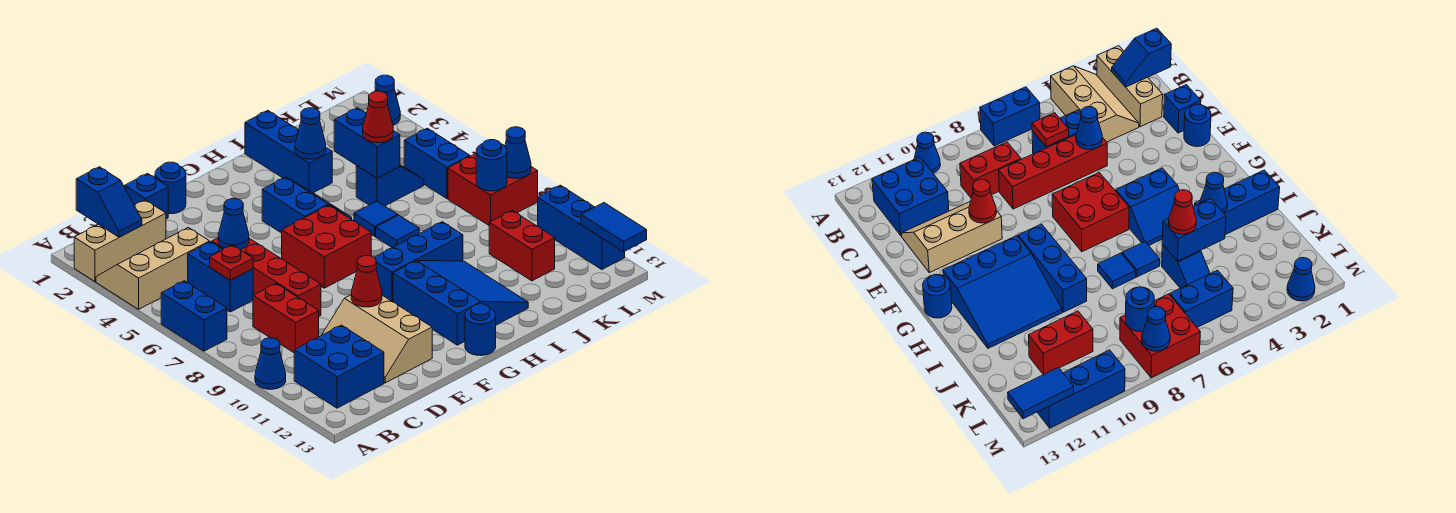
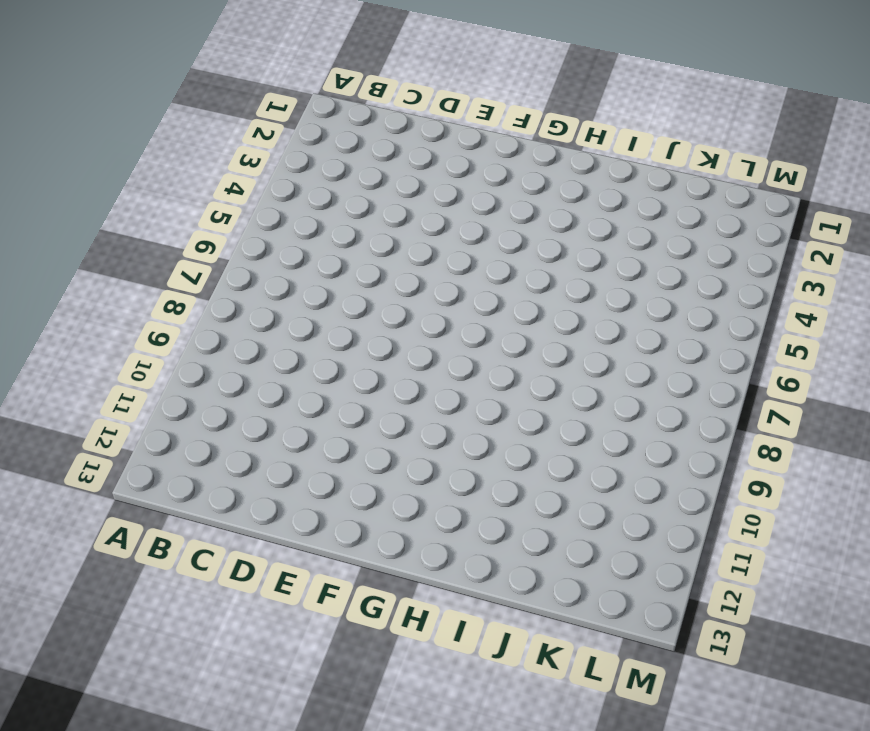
none -> tan 1x3 brick [74,200,166,282]
none -> tan 2x3 slope [96,227,210,309]
none -> blue 1x2 brick [161,281,227,351]
none -> blue 1x1 cone [255,338,286,389]

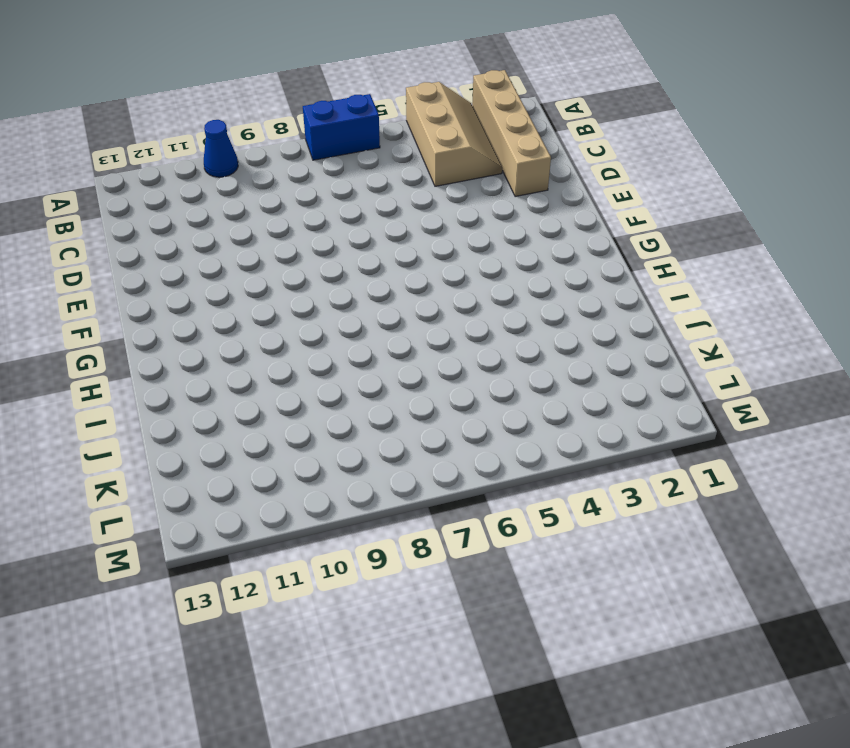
tan 1x4 brick [472,70,551,197] -> tan 1x3 brick [74,200,166,282]
none -> blue 2x2 brick [294,325,384,408]
none -> blue 1x2 brick [188,242,253,312]
none -> red 1x2 brick [253,284,319,353]
none -> blue 1x1 brick [125,174,168,219]

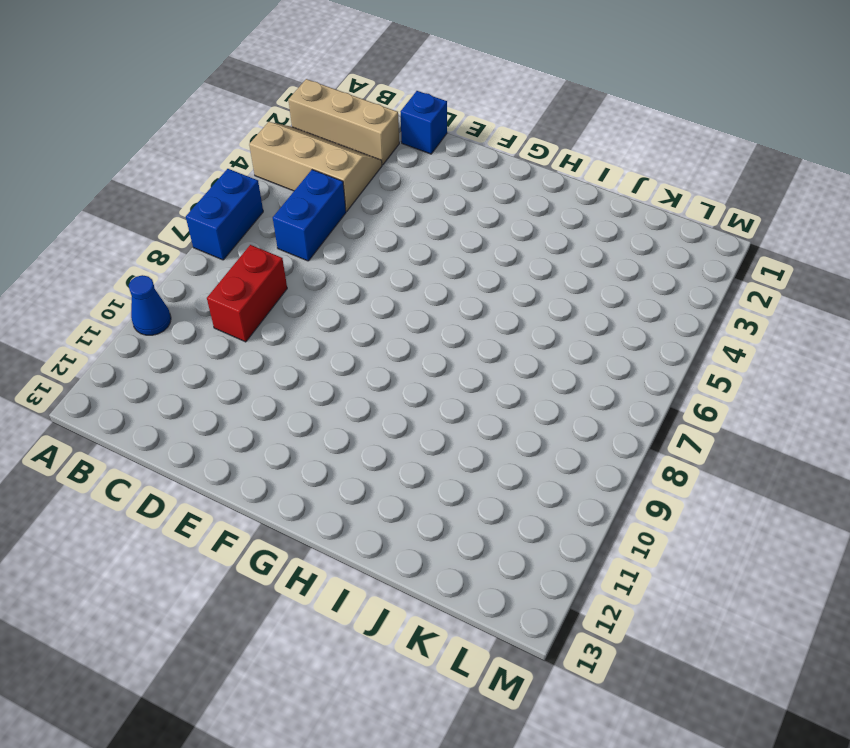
none -> blue 2x2 brick [294,325,384,408]
none -> red 1x4 brick [212,238,321,316]
none -> tan 2x3 slope [322,295,432,383]
none -> blue 1x1 round brick [155,162,186,214]

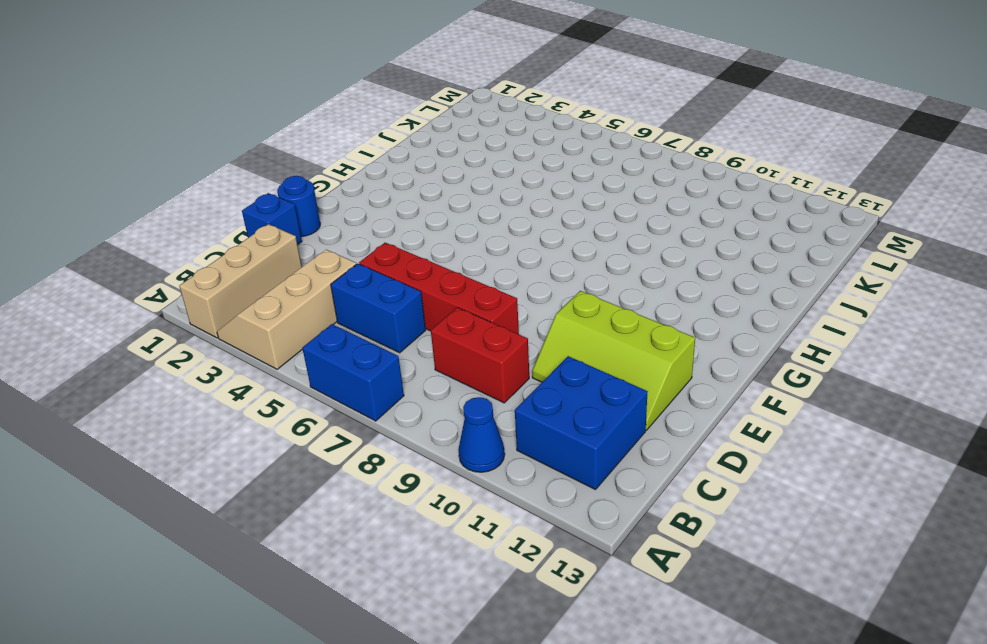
lime 2x3 slope [532,291,695,430] -> tan 2x3 slope [322,295,432,383]
none -> red 2x2 brick [282,205,371,288]
none -> blue 2x2 slope [262,177,352,233]
none -> blue 1x3 brick [374,222,463,302]
none -> blue 3x3 slope [393,260,528,345]

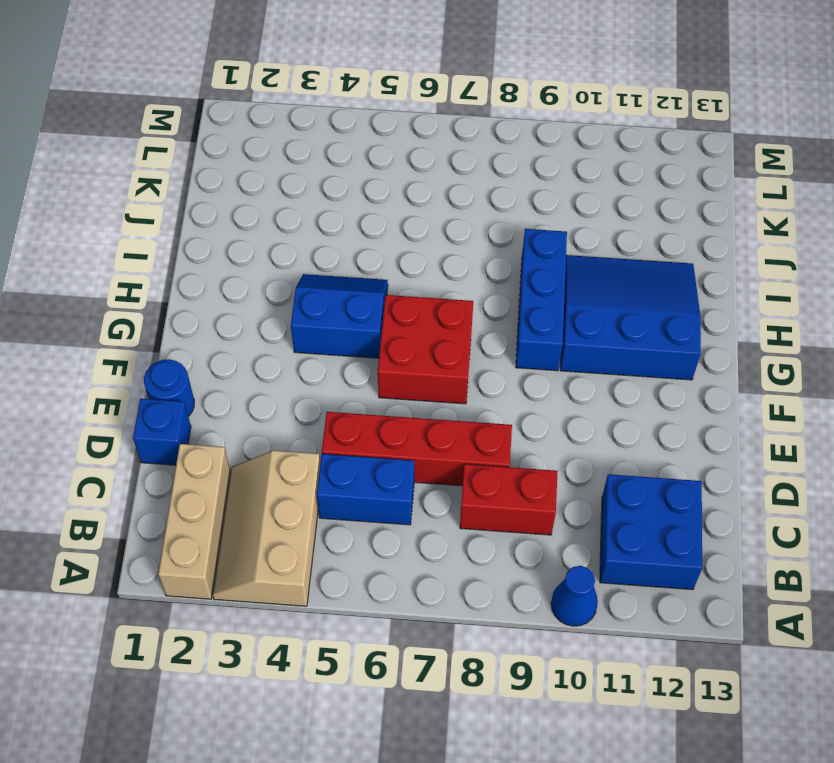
none -> blue 1x2 brick [161,281,227,351]
none -> tan 2x3 slope [322,295,432,383]
none -> blue 1x1 round brick [465,304,496,355]
none -> blue 1x3 brick [245,111,332,193]

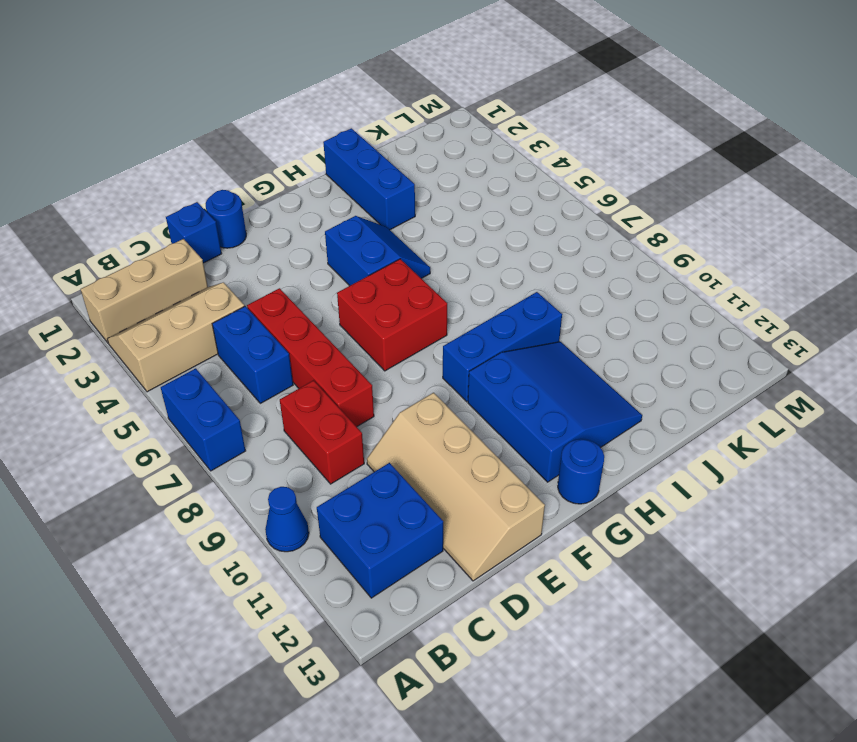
tan 2x4 slope [367,393,545,581] -> tan 2x3 slope [322,295,432,383]
none -> blue 1x1 tile [354,201,398,236]
none -> blue 1x1 tile [376,215,419,248]
none -> blue 1x2 slope [356,165,424,206]
none -> red 1x2 brick [489,211,555,281]

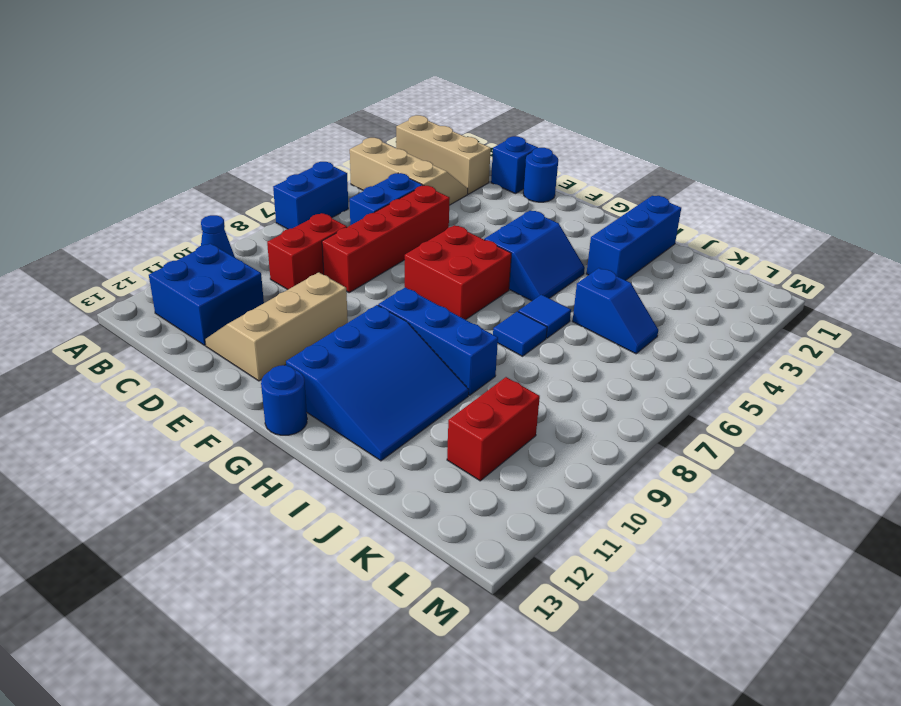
none -> blue 1x2 brick [404,128,470,199]
none -> red 2x2 brick [448,154,538,225]
none -> blue 1x1 cone [375,75,400,125]
none -> blue 1x3 brick [538,185,625,269]

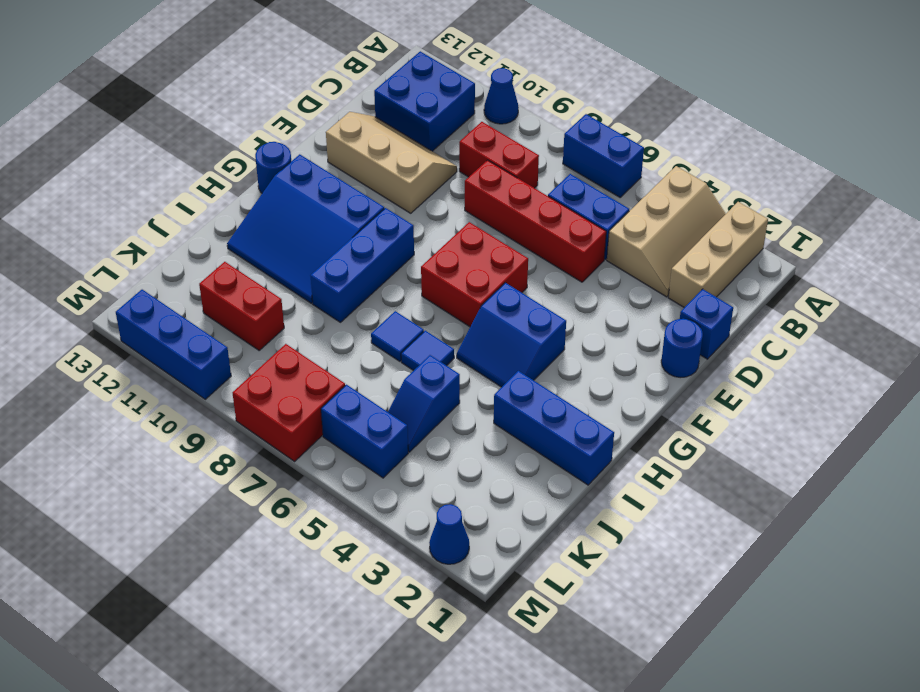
none -> blue 1x2 slope [76,167,142,237]
none -> red 1x1 plate [210,245,253,280]
none -> blue 1x1 cone [218,199,249,249]
none -> red 1x1 cone [351,256,382,307]

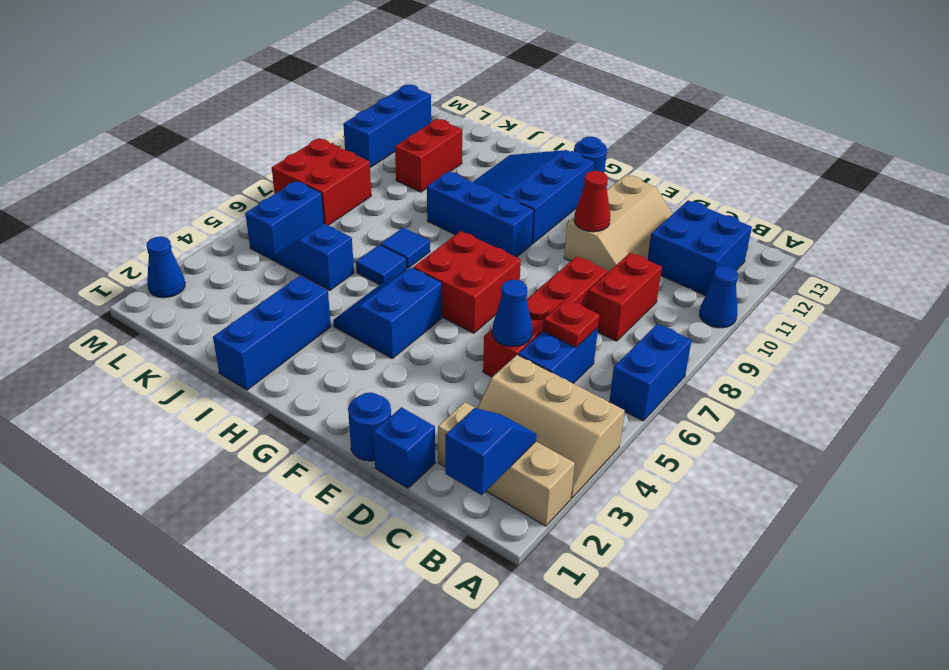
none -> blue 1x1 cone [295,108,326,159]
none -> blue 1x2 brick [334,108,400,178]
none -> blue 1x1 round brick [476,140,507,191]
none -> blue 1x1 cone [505,127,531,179]

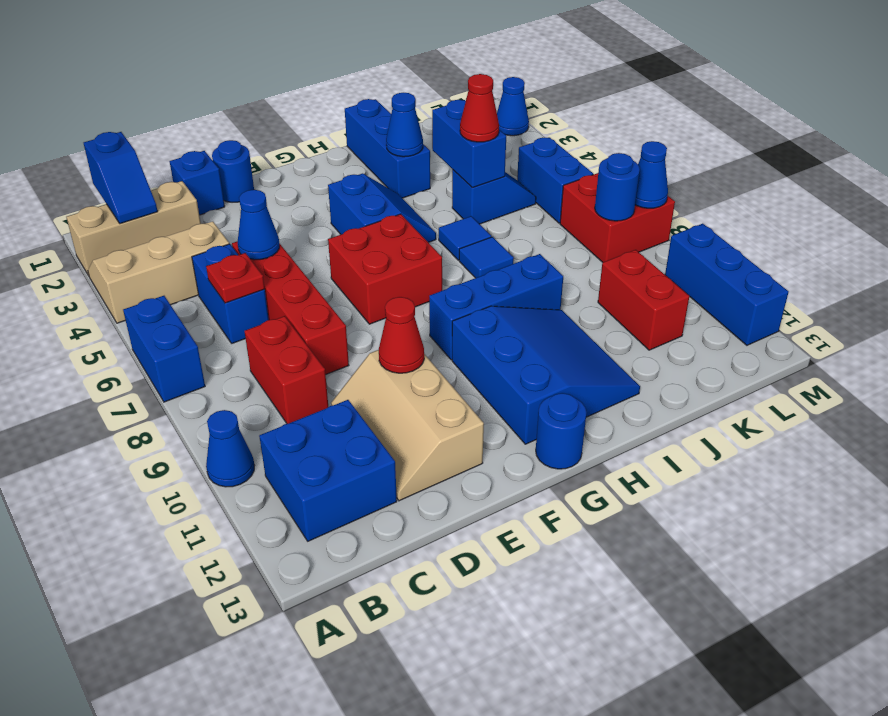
none -> blue 1x2 tile [581,203,647,252]

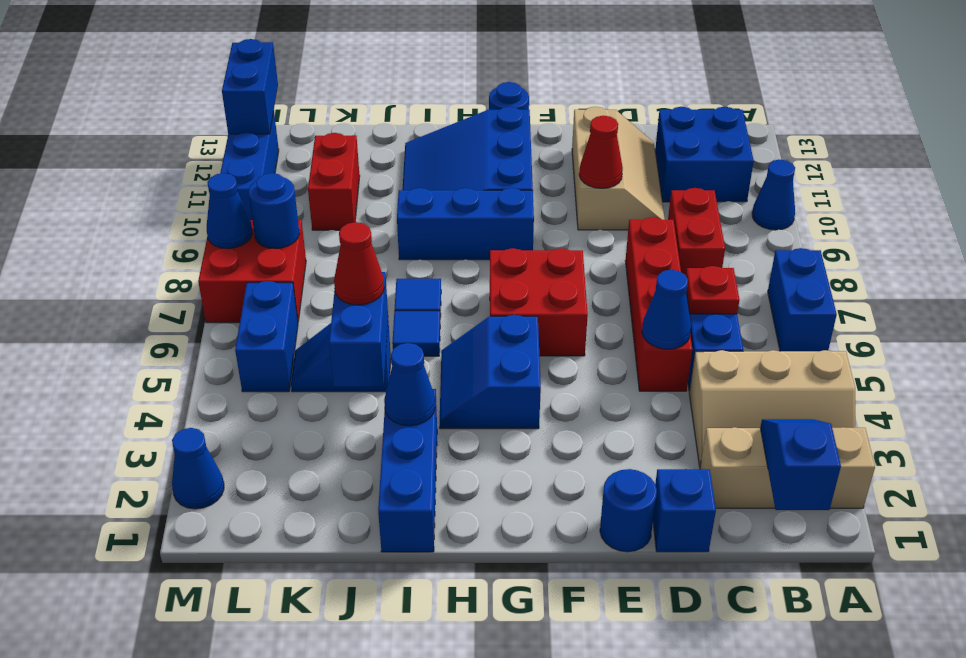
blue 1x2 brick [222,39,278,134] -> blue 1x2 tile [581,203,647,252]

